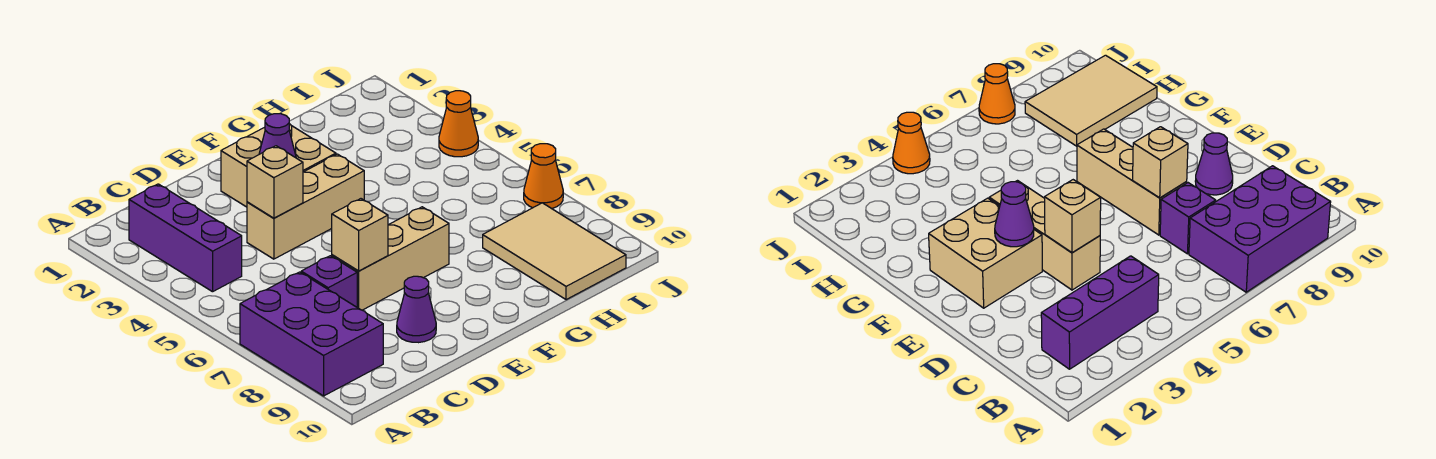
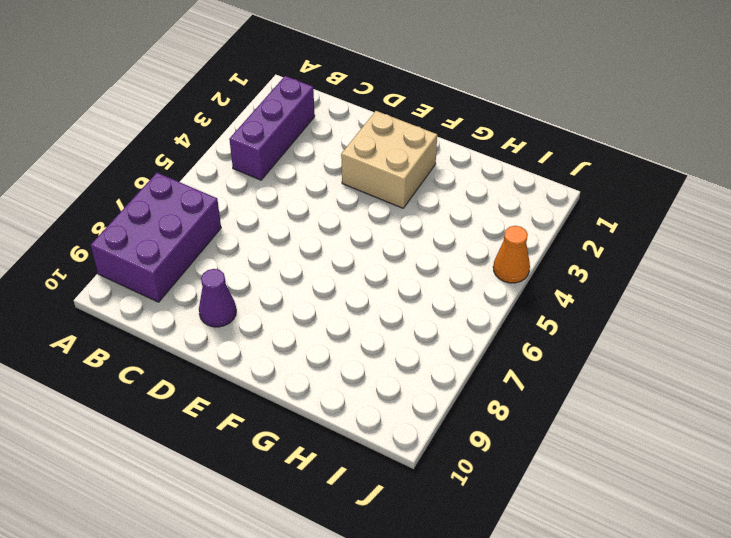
none -> purple 1x1 brick [301,256,357,307]
none -> tan 1x3 brick [247,154,364,259]
none -> tan 1x3 brick [332,207,449,310]

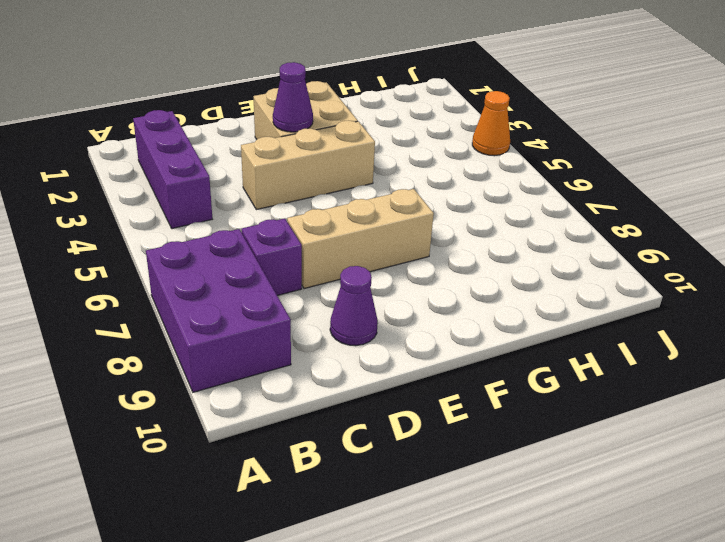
none -> tan 2x3 tile [483,203,626,300]
none -> orange 1x1 cone [524,144,563,209]
none -> tan 1x1 brick [247,146,303,218]

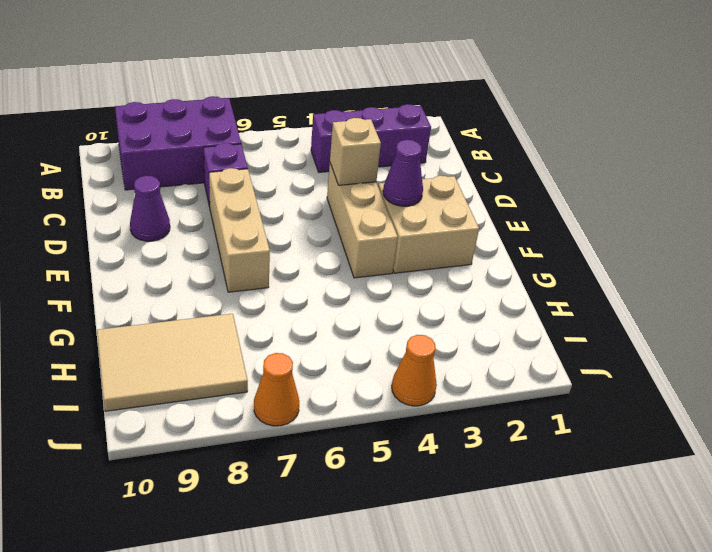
none -> tan 1x1 brick [332,199,388,271]

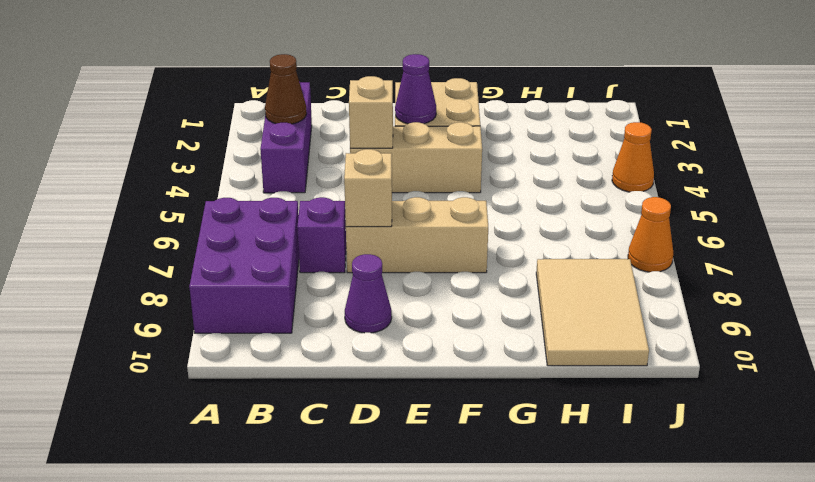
brown 1x1 cone [265,54,307,124] -> none

